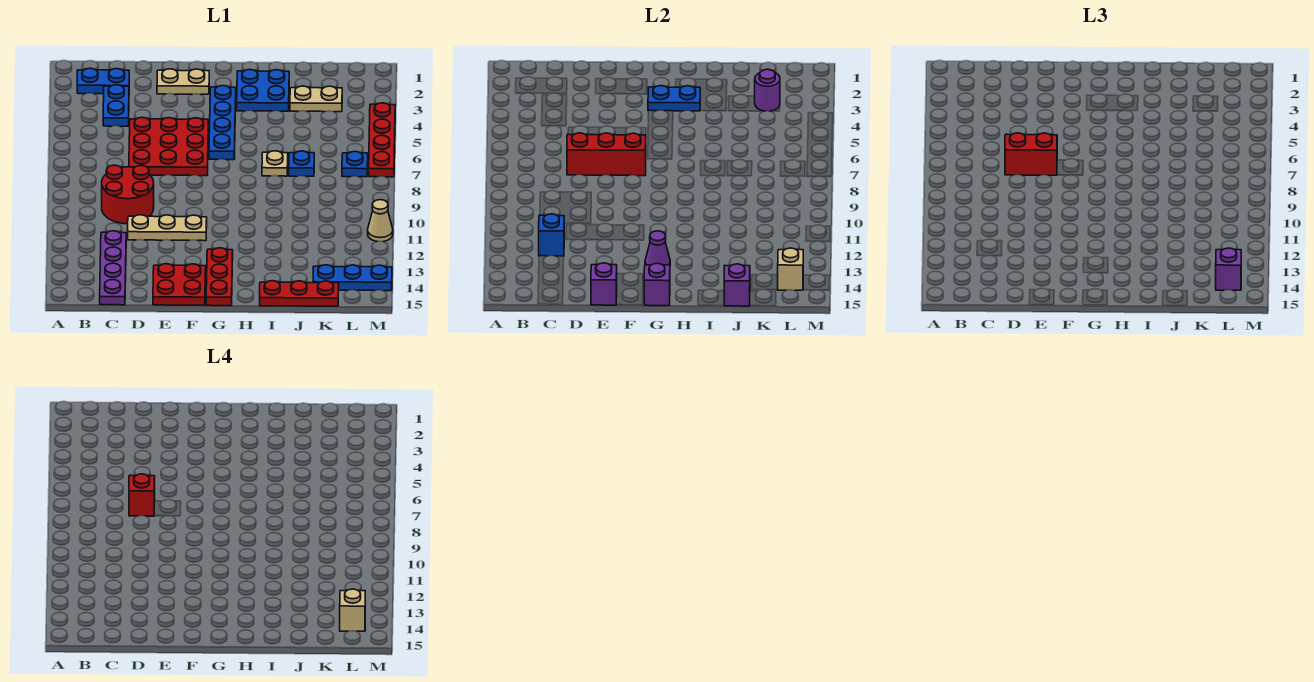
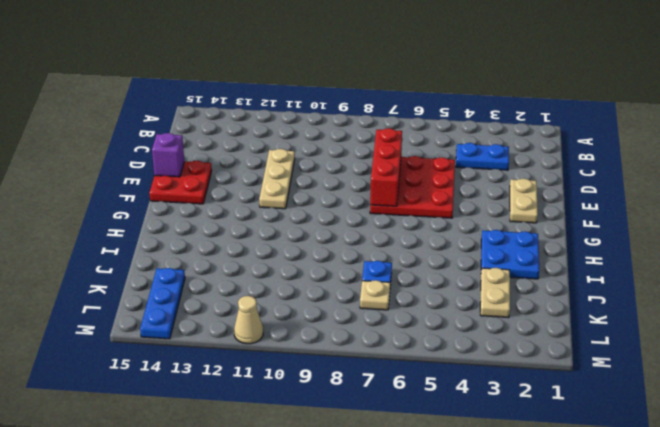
tan 1x1 plate [360,280,390,310] -> tan 1x1 plate moved to [262,151,288,176]
none -> blue 1x2 plate [77,68,129,94]
none -> red 2x2 round brick [102,165,154,224]
none -> purple 1x4 plate [100,231,126,305]
none -> blue 1x4 plate [209,86,236,160]

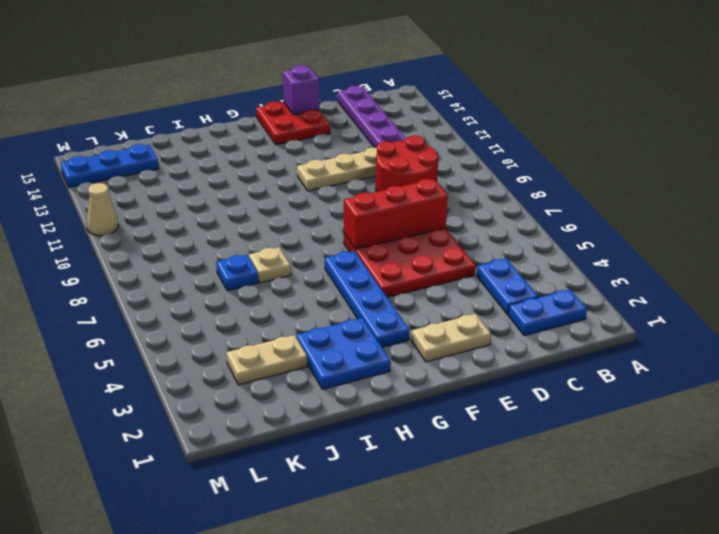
none -> red 1x3 plate [206,248,233,306]
none -> red 1x3 plate [260,281,339,306]
none -> blue 1x1 plate [342,151,368,177]
none -> red 1x4 plate [369,103,395,177]

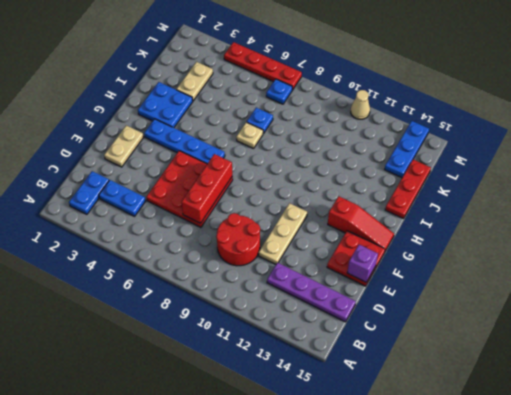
red 1x3 slope [328,196,394,251] -> red 1x3 plate [206,248,233,306]
none -> blue 1x1 brick [539,214,564,256]
none -> blue 1x2 plate [648,86,700,111]
none -> purple 1x1 cone [645,231,670,265]
none -> purple 1x1 brick [644,263,670,306]

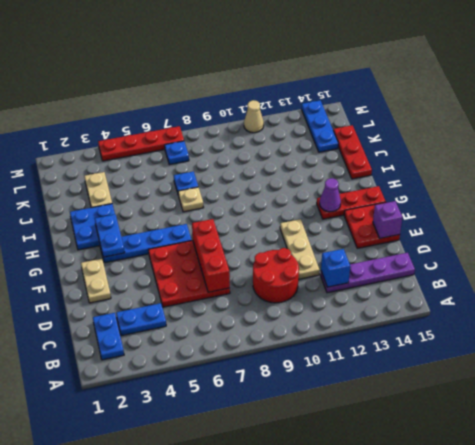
none -> purple 1x1 brick [644,263,670,306]
none -> purple 1x1 brick [724,264,750,306]
none -> purple 1x1 round brick [755,69,780,111]
none -> tan 1x1 brick [778,248,803,290]

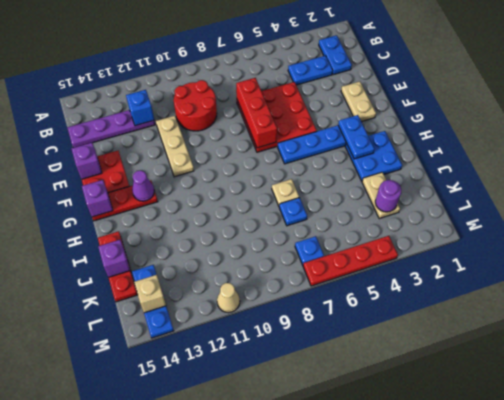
none -> red 1x2 brick [1005,133,1057,175]
none -> purple 1x1 brick [1216,248,1241,290]
none -> red 1x1 brick [129,474,155,516]
none -> tan 1x1 brick [340,589,365,631]

